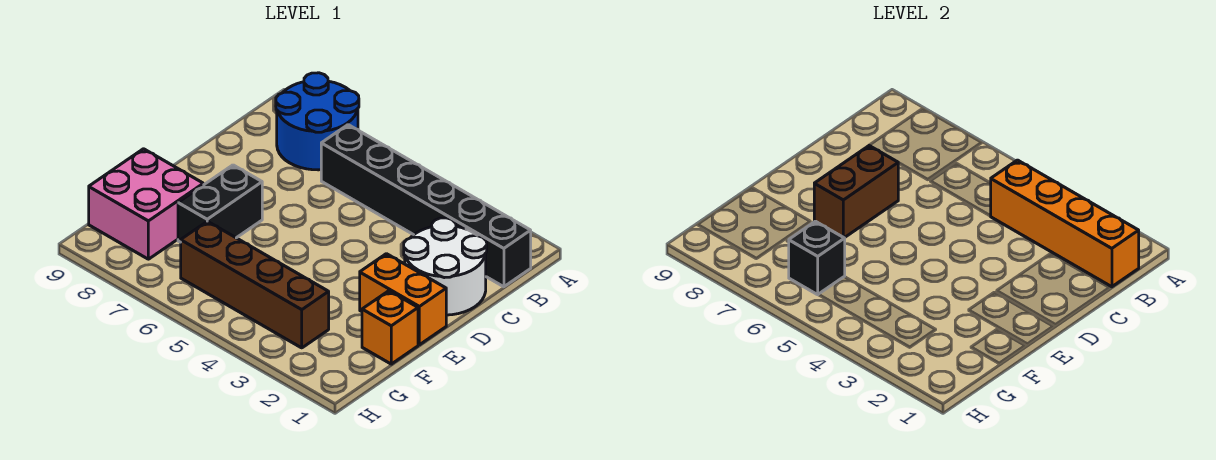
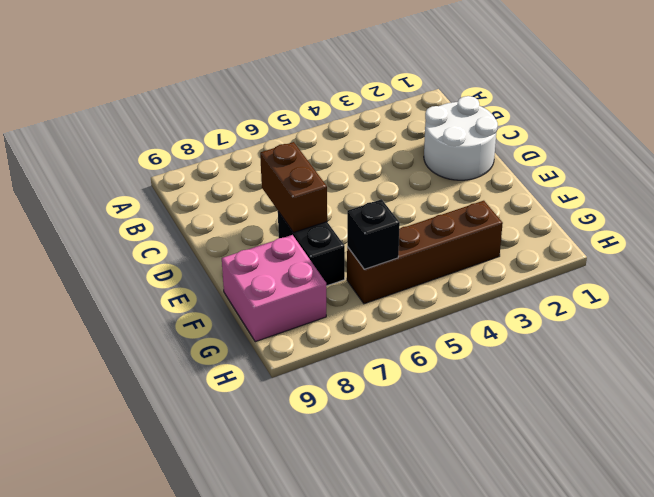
none -> blue 2x2 round brick [276,73,359,170]
none -> black 1x6 brick [321,125,531,287]

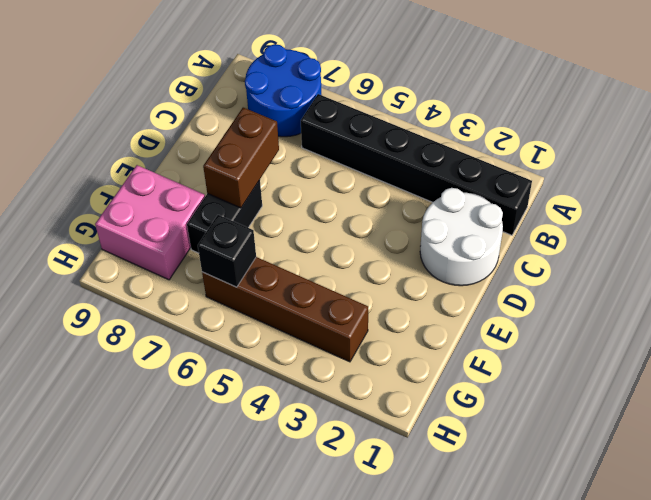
none -> orange 1x2 brick [360,254,446,345]
none -> orange 1x1 brick [362,291,418,364]

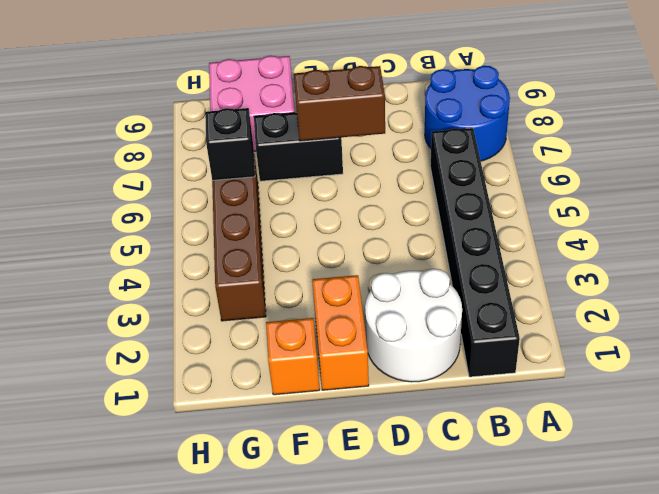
none -> orange 1x4 brick [991,160,1139,287]

